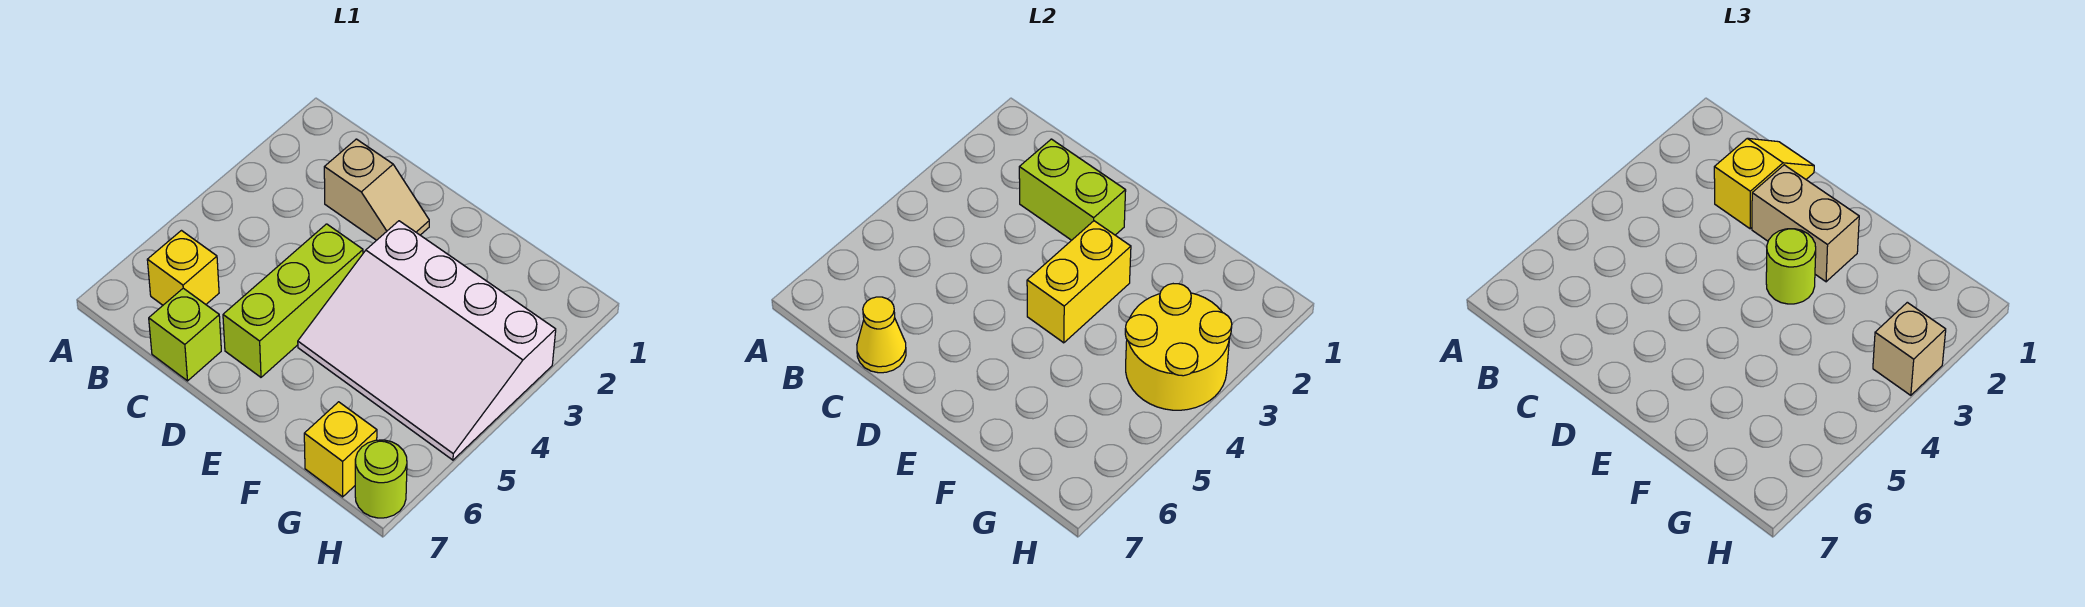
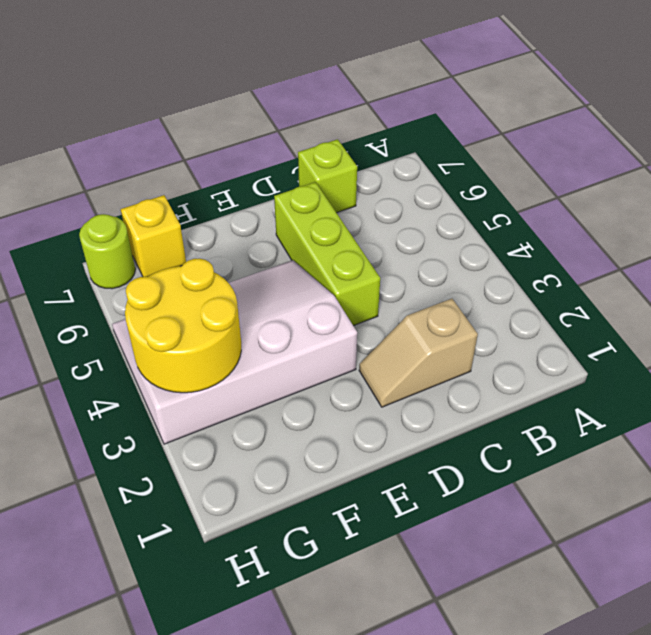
none -> yellow 1x1 brick [147,231,219,305]
none -> lime 1x2 brick [1019,139,1126,240]
none -> yellow 1x1 cone [857,297,906,373]

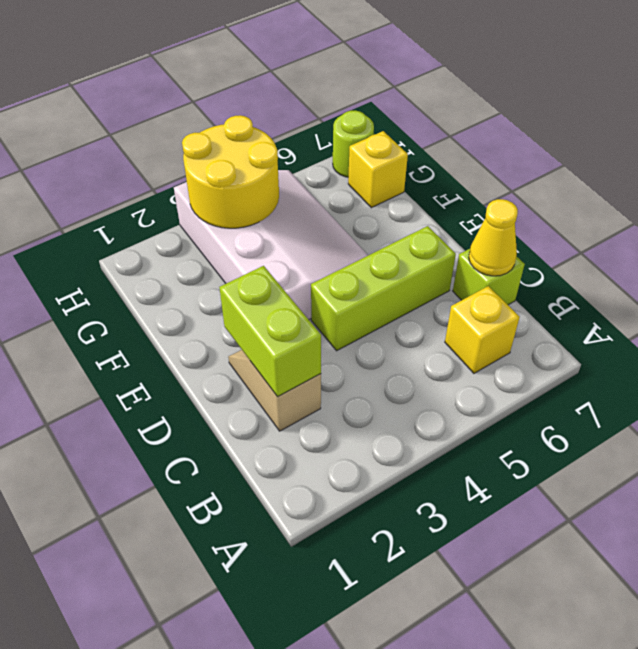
none -> yellow 1x2 brick [1027,221,1131,343]
none -> yellow 1x2 slope [1714,138,1814,229]
none -> tan 1x2 brick [1752,165,1859,282]

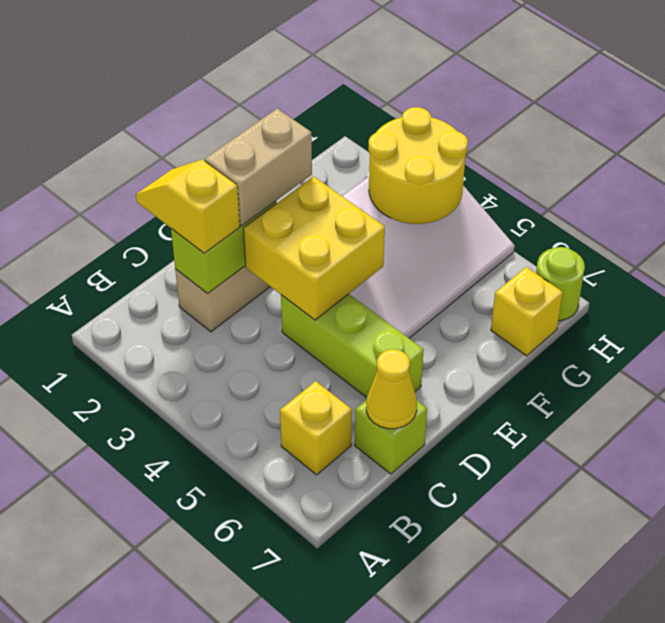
yellow 2x2 brick [243,176,385,320] -> yellow 1x2 brick [1027,221,1131,343]
none -> lime 1x1 round brick [1766,229,1816,304]
none -> tan 1x1 brick [1873,302,1946,395]

